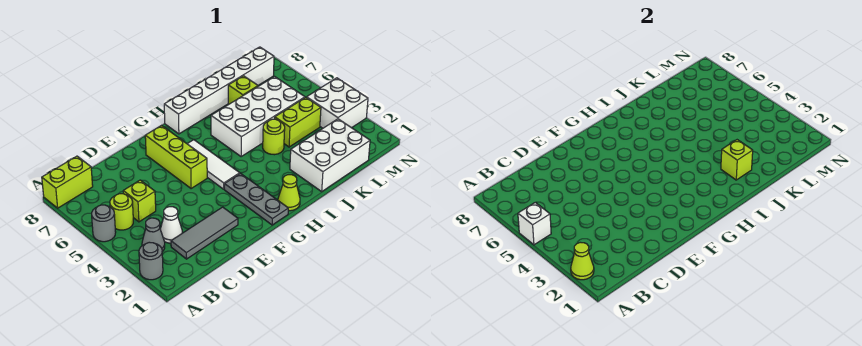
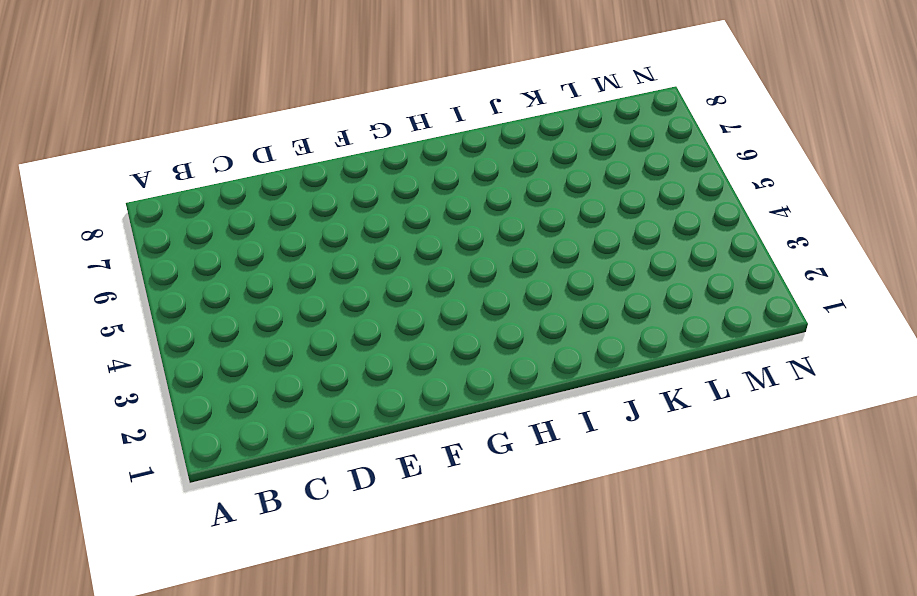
none -> grey 1x1 round brick [139,242,163,280]
none -> grey 1x1 round brick [92,205,116,242]
none -> lime 1x2 brick [42,156,93,208]

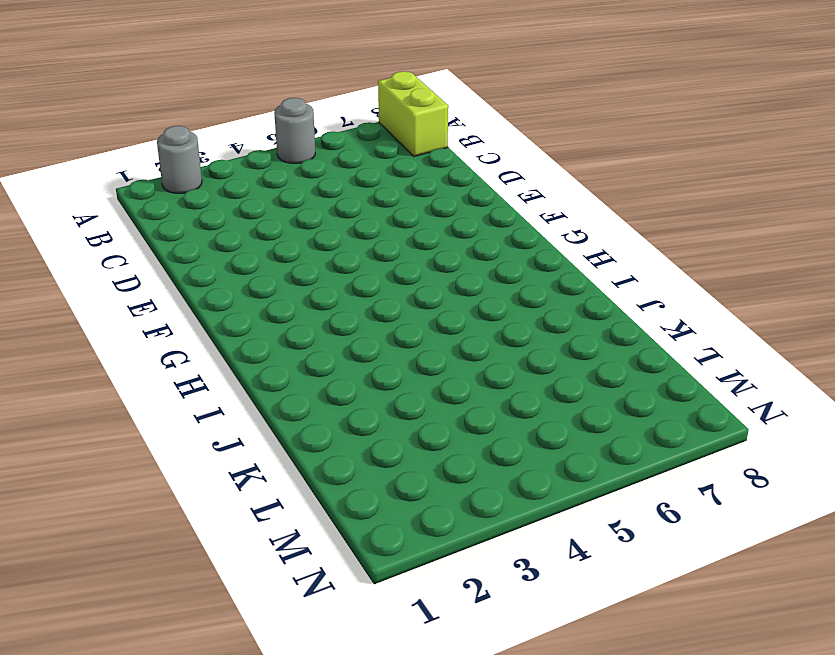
none -> grey 1x1 cone [142,218,165,252]
none -> lime 1x1 round brick [110,194,133,230]
none -> grey 1x3 tile [171,207,238,259]

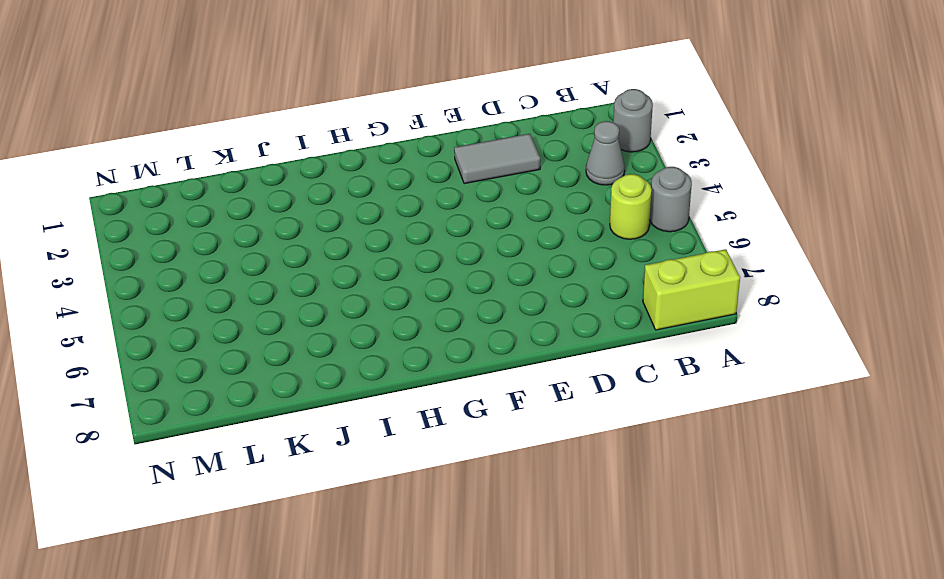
grey 1x2 tile [454,134,540,184] -> grey 1x3 tile [171,207,238,259]
none -> white 1x1 cone [160,207,182,243]
none -> lime 1x1 brick [123,180,156,222]
none -> lime 1x3 brick [145,125,207,189]

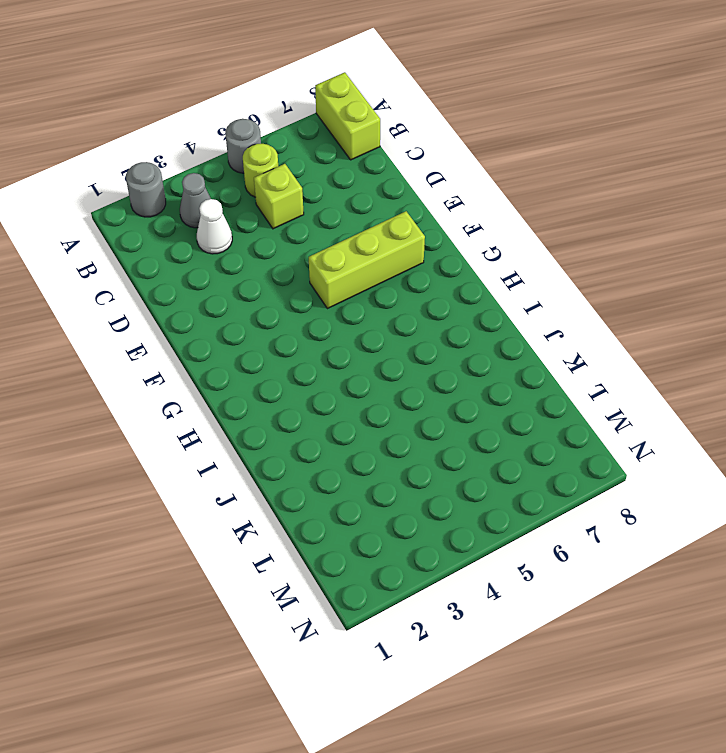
none -> grey 1x3 tile [171,207,238,259]
none -> grey 1x3 plate [224,174,288,225]
none -> white 1x3 tile [187,140,240,189]

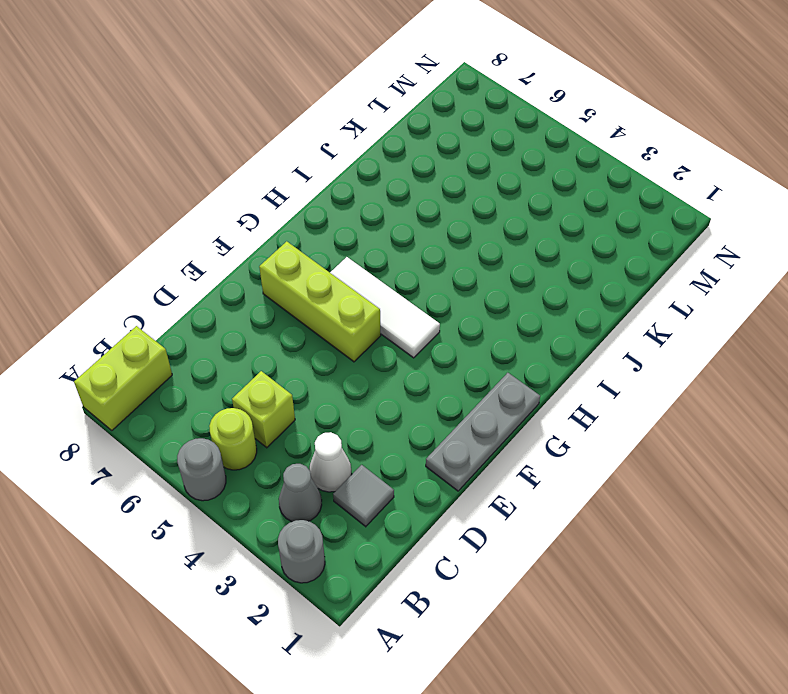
grey 1x1 tile [333,465,394,527] -> grey 1x3 tile [171,207,238,259]
grey 1x3 plate [426,373,540,491] -> grey 1x3 plate turned to [224,174,288,225]
none -> lime 1x1 cone [278,175,300,211]
none -> white 1x6 brick [164,47,274,134]
none -> white 2x4 brick [211,77,305,157]

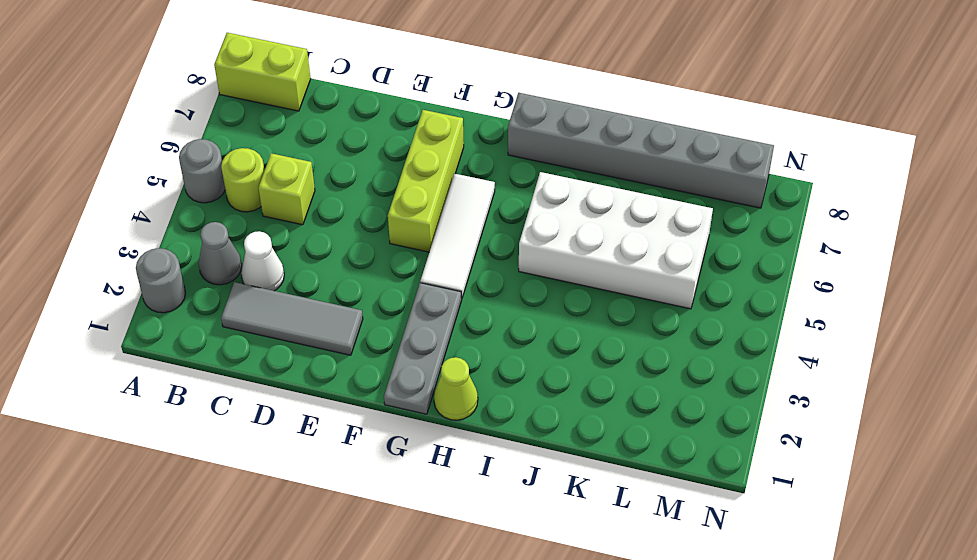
grey 1x6 brick [508,93,774,208] -> white 1x6 brick [164,47,274,134]
none -> white 2x3 brick [290,119,370,191]
none -> lime 1x1 round brick [263,119,285,155]
none -> lime 1x2 brick [275,97,321,147]

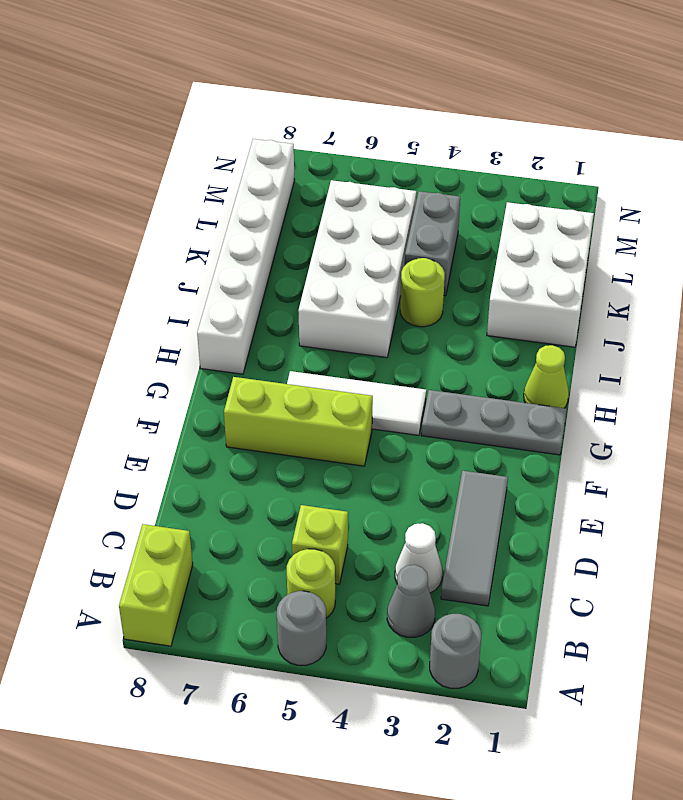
grey 1x2 brick [405,191,460,296] -> lime 1x2 brick [275,97,321,147]
none -> lime 1x1 brick [228,76,258,105]
none -> white 2x2 brick [307,78,368,128]
none -> lime 1x1 cone [571,242,594,280]

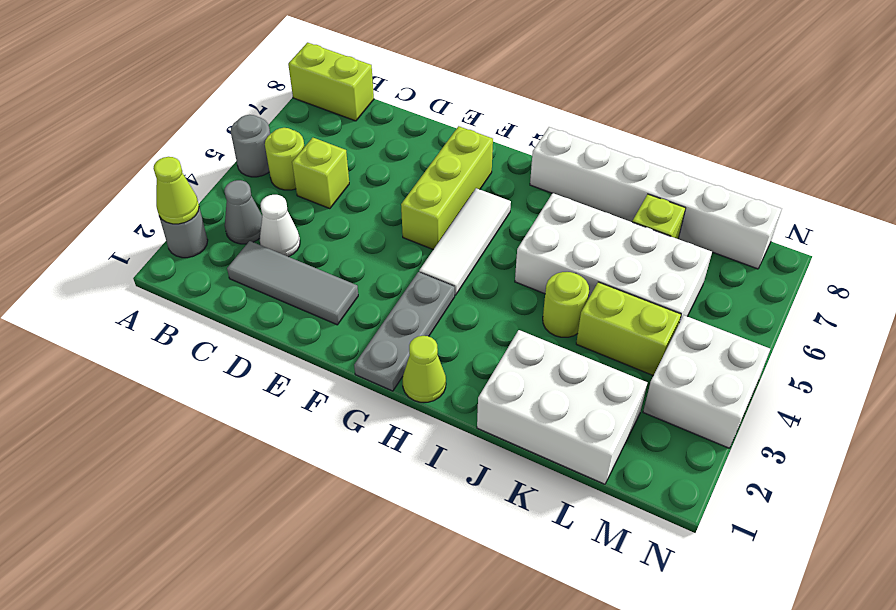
none -> white 1x1 brick [518,202,551,245]
none -> lime 1x1 brick [721,140,753,180]

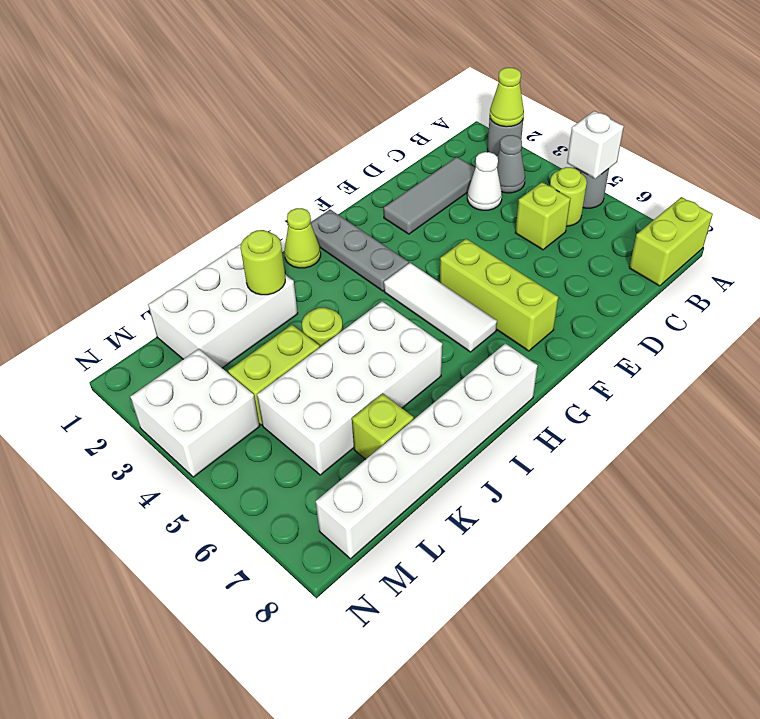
lime 1x1 round brick [241,230,285,295] -> lime 1x1 brick [721,140,753,180]

